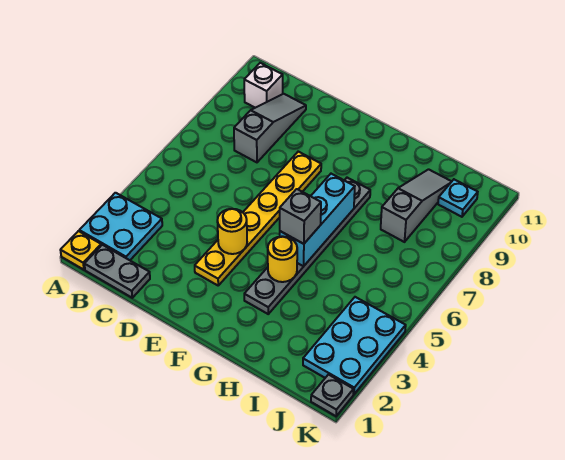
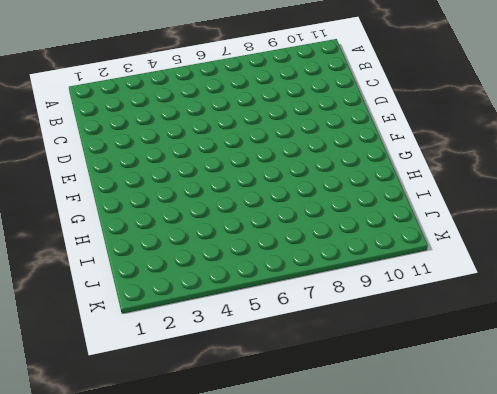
none -> yellow 1x1 plate [61,231,101,270]
none -> cyan 2x2 plate [79,193,162,260]
none -> grey 1x2 plate [84,245,150,298]

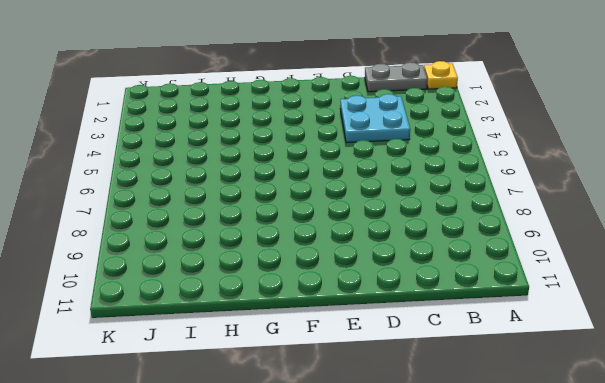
cyan 2x2 plate [340,94,410,143] -> cyan 2x2 plate moved to [79,193,162,260]
none -> white 1x1 brick [244,63,283,108]
none -> grey 1x3 slope [234,94,306,162]
none -> yellow 1x6 plate [195,152,321,285]

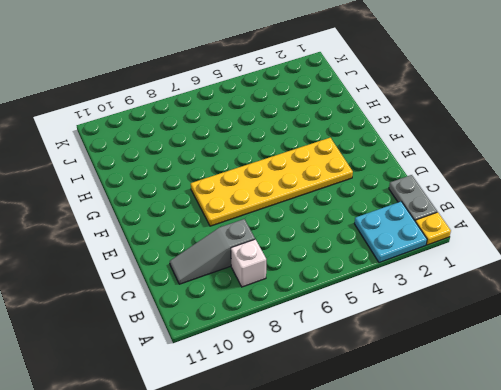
white 1x1 brick [231,239,266,287] -> white 1x1 brick moved to [244,63,283,108]
yellow 2x6 plate [191,138,353,226] -> yellow 1x6 plate [195,152,321,285]
none -> grey 1x6 plate [244,178,370,314]
none -> grey 1x3 slope [381,169,452,242]
none -> cyan 2x3 plate [303,297,406,394]

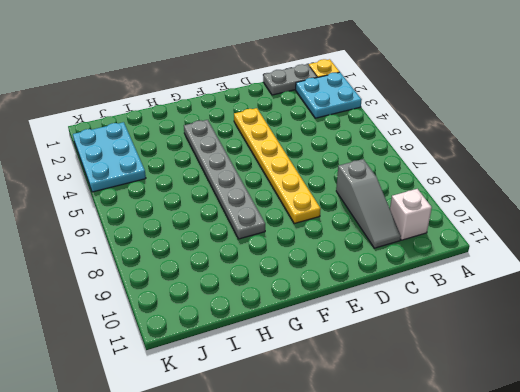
none -> grey 1x3 slope [381,169,452,242]
none -> cyan 1x1 plate [438,180,478,217]
none -> grey 1x1 plate [311,375,353,416]

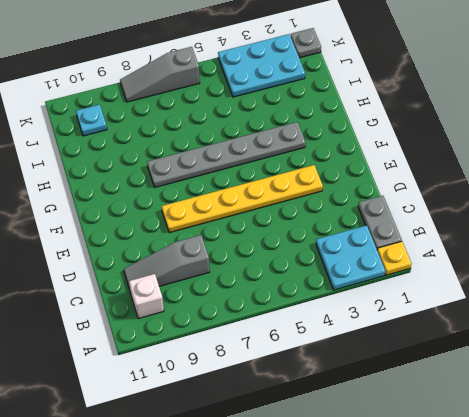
grey 1x3 slope [120,47,200,102] -> grey 1x3 slope moved to [381,169,452,242]
none -> yellow 1x1 round brick [217,209,247,254]
none -> yellow 1x1 round brick [268,236,297,282]
none -> cyan 1x3 brick [280,174,355,266]

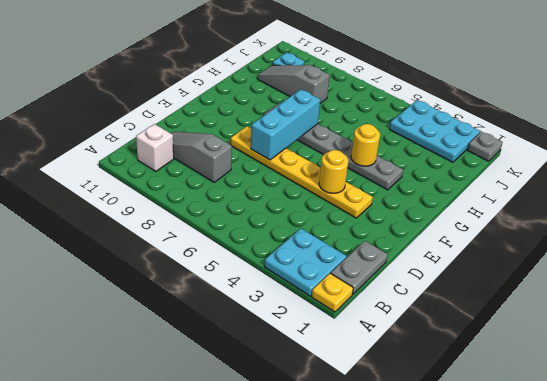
cyan 1x3 brick [251,89,320,160] -> cyan 1x3 brick turned to [280,174,355,266]
none -> grey 1x1 brick [280,189,321,244]

